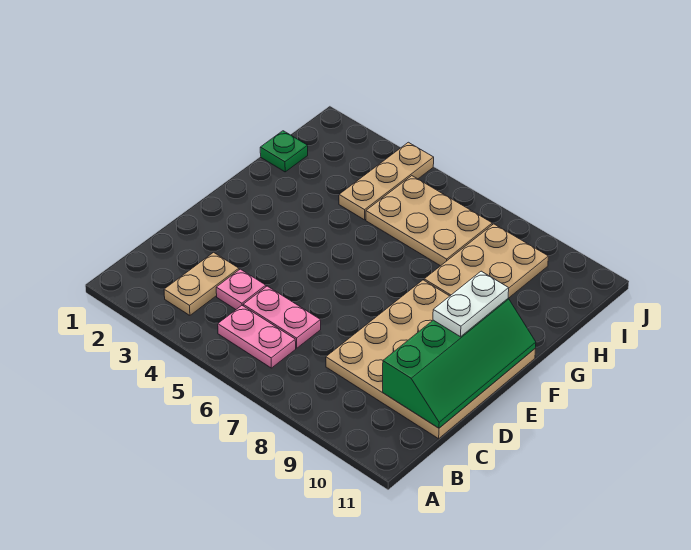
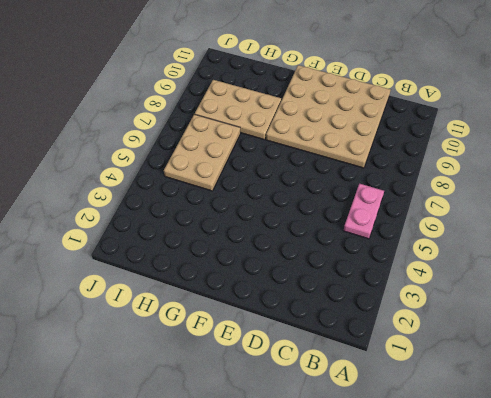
none -> tan 1x2 plate [164,252,239,315]
none -> pink 1x1 plate [216,269,266,309]

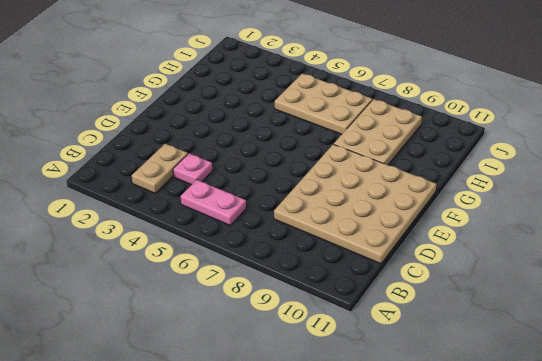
none -> pink 1x2 plate [243,286,321,348]
none -> green 1x1 plate [260,131,308,172]

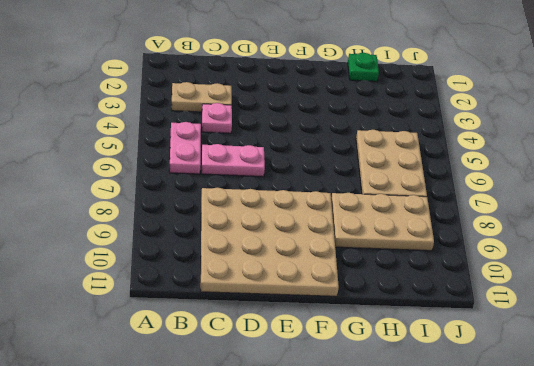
pink 1x2 plate [201,144,265,177] -> pink 1x2 plate turned to [243,286,321,348]
none -> tan 1x3 plate [339,142,434,220]
none -> green 2x4 slope [383,299,536,428]

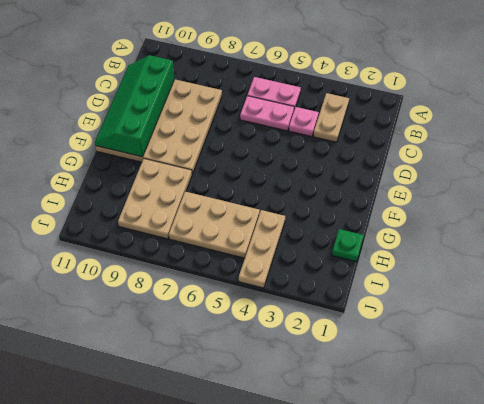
none -> white 1x2 plate [433,271,509,337]

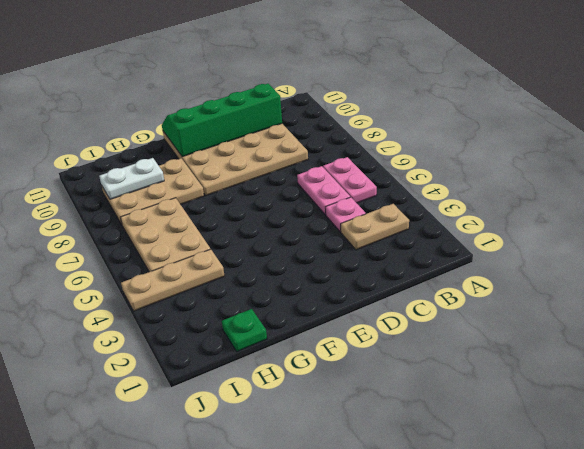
white 1x2 plate [99,158,164,199] -> white 1x2 plate moved to [433,271,509,337]

